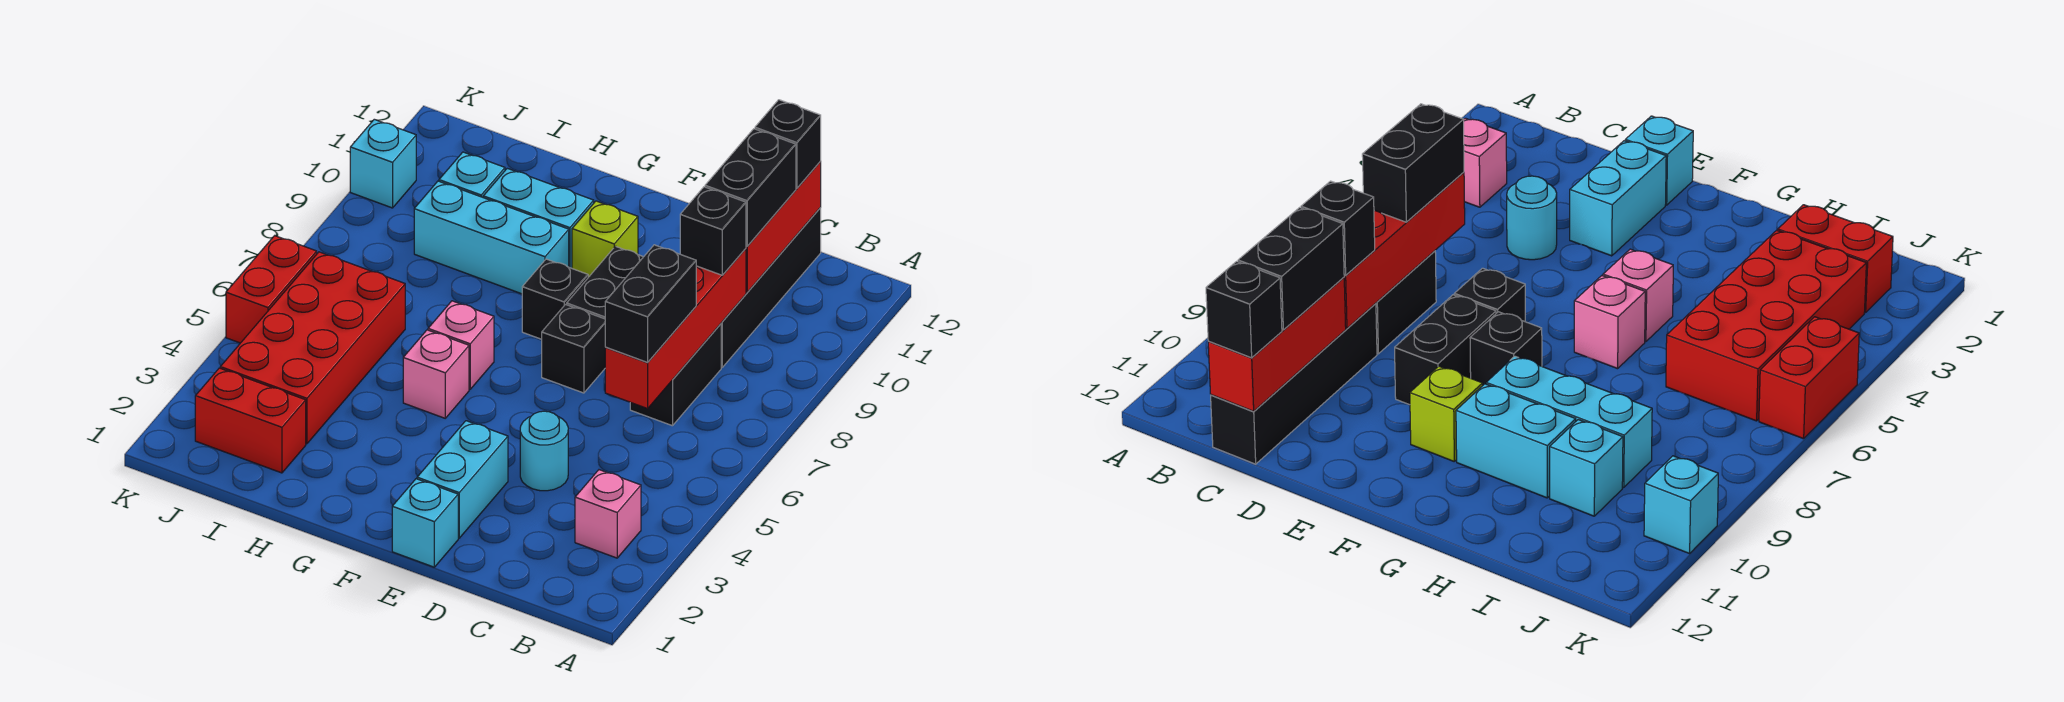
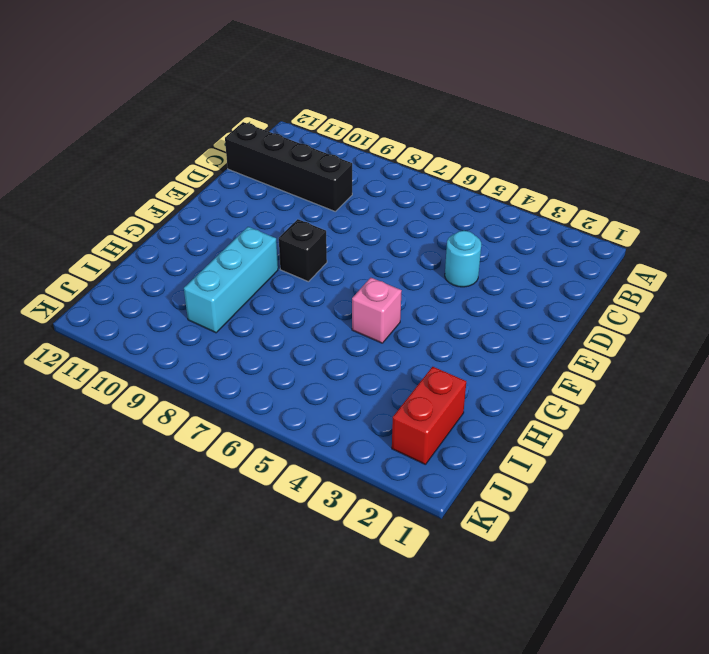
none -> pink 1x1 brick [575,470,641,558]
none -> black 1x2 brick [630,324,721,426]
none -> cyan 1x1 brick [392,479,458,567]

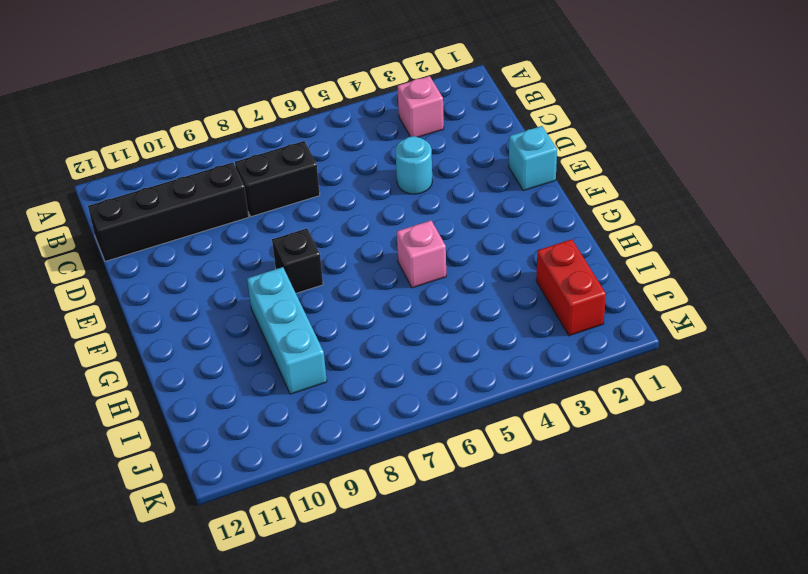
none -> cyan 1x2 brick [417,421,508,538]
none -> black 1x1 brick [542,305,606,393]
none -> black 1x2 brick [567,246,643,319]

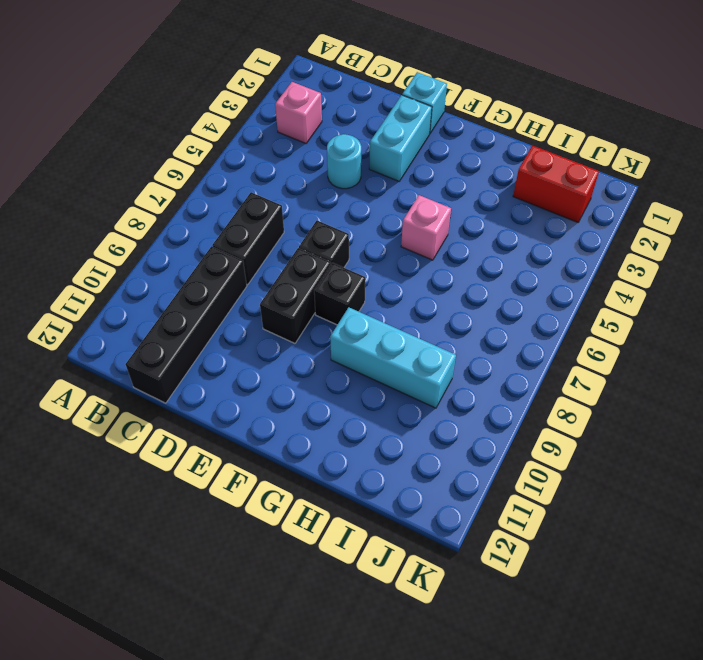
none -> lime 1x1 brick [572,201,638,277]
none -> pink 1x1 brick [428,301,494,389]
none -> cyan 1x2 brick [483,168,594,268]

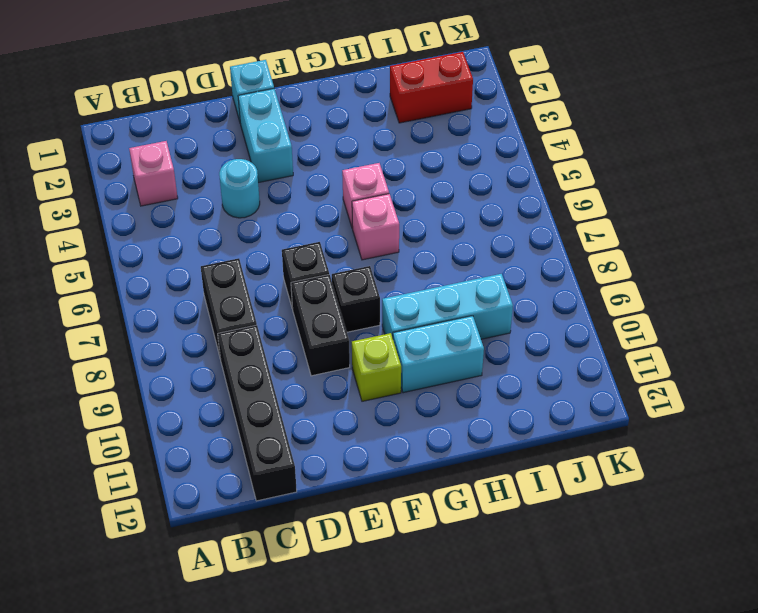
none -> red 2x4 brick [220,252,405,444]
none -> cyan 1x1 brick [439,152,505,197]
none -> red 1x2 brick [226,236,317,343]

